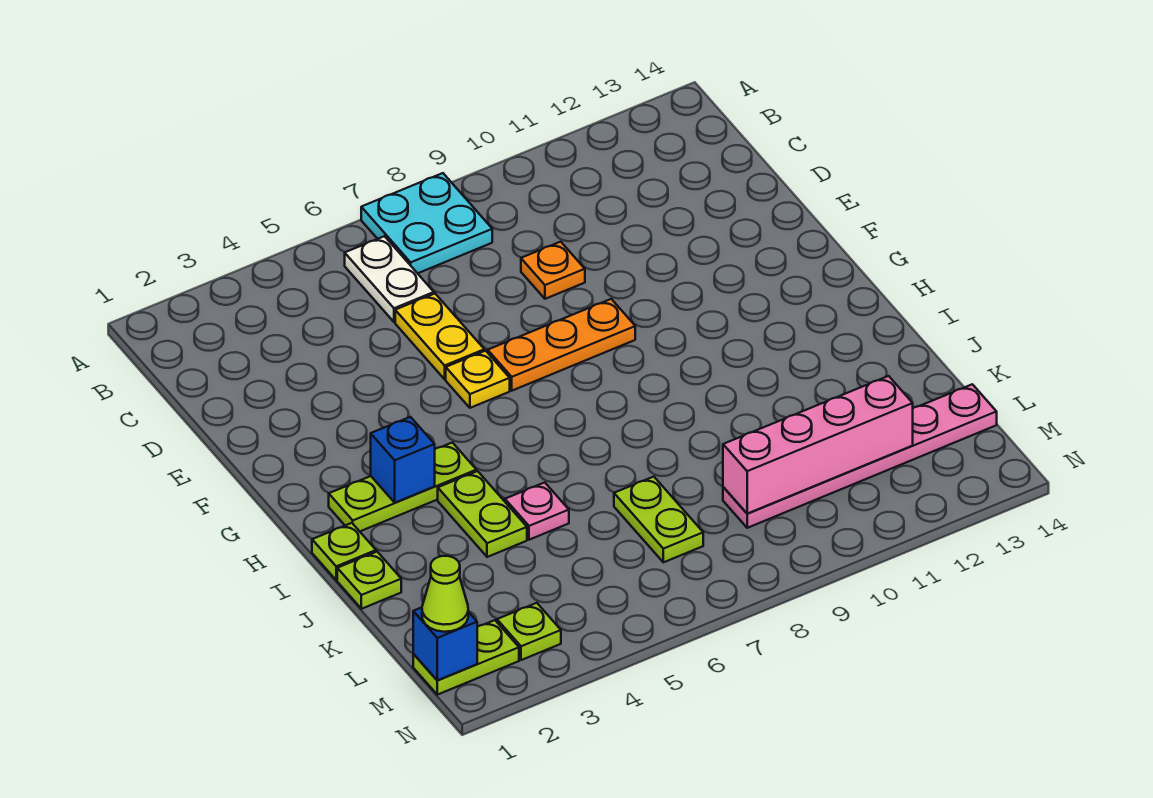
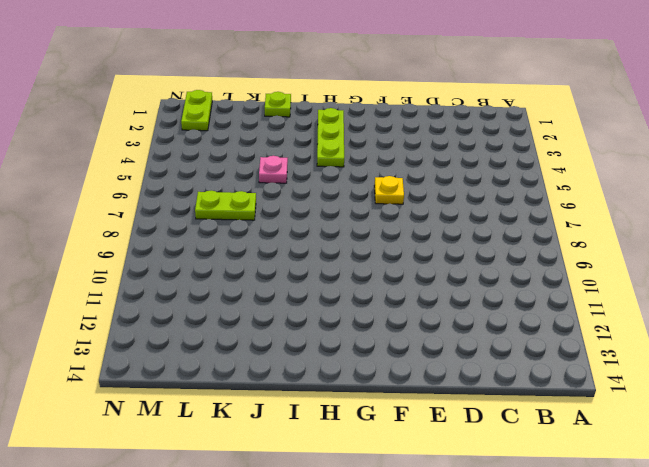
none -> cyan 2x2 plate [361,173,492,273]
none -> white 1x2 plate [345,236,434,322]
none -> yellow 1x2 plate [395,294,484,379]

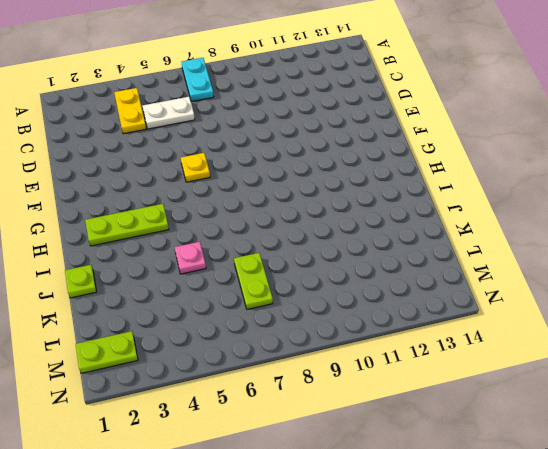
cyan 1x2 plate [182,58,214,102] -> cyan 2x2 plate [361,173,492,273]
yellow 1x2 plate [114,88,146,134] -> yellow 1x2 plate moved to [395,294,484,379]
white 1x2 plate [143,97,195,129] -> white 1x2 plate turned to [345,236,434,322]
none -> orange 1x1 plate [521,242,585,299]
none -> orange 1x3 plate [488,299,635,391]
none -> lime 1x1 plate [312,523,376,580]

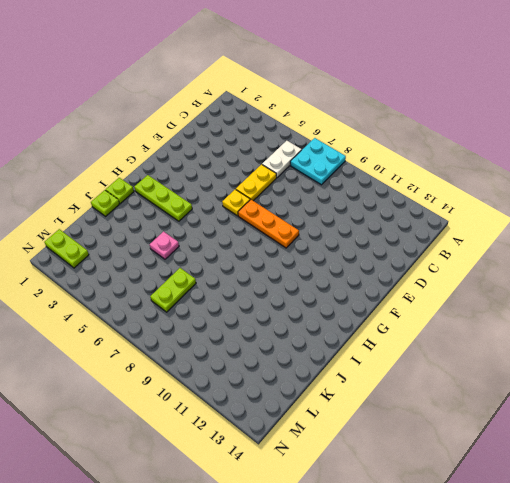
none -> orange 1x1 plate [521,242,585,299]
none -> lime 1x2 plate [438,471,527,557]
none -> pink 1x6 plate [723,384,997,528]

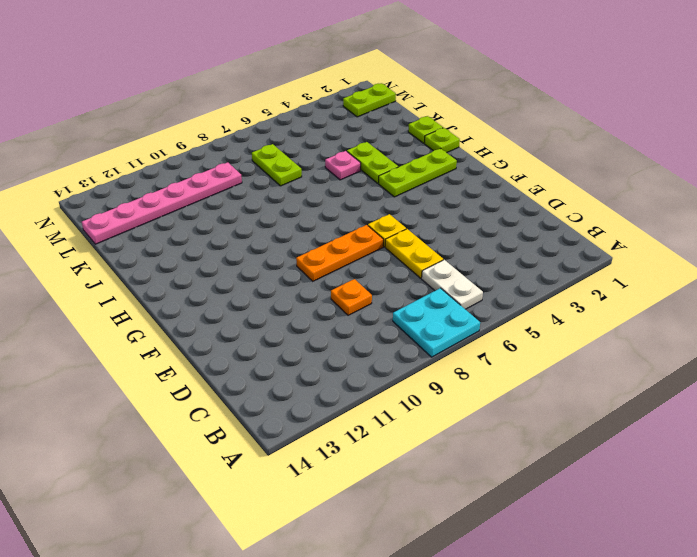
none -> lime 1x1 plate [497,603,561,660]
none -> blue 1x1 brick [371,417,435,503]
none -> pink 1x4 brick [723,376,913,514]

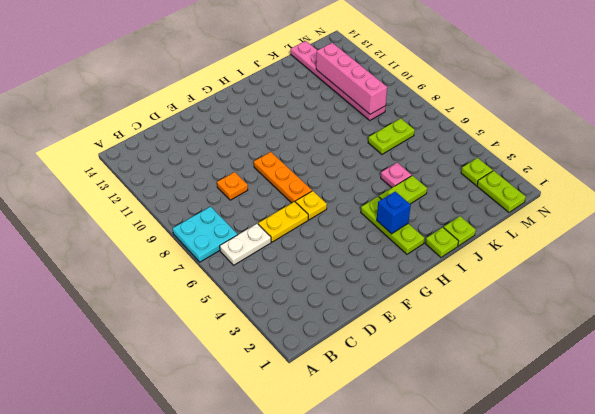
none -> blue 1x1 brick [413,607,477,680]
none -> lime 1x1 cone [422,556,468,632]

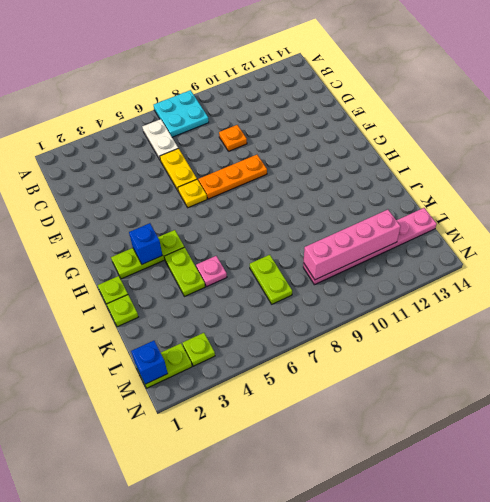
none -> lime 1x1 cone [422,556,468,632]

